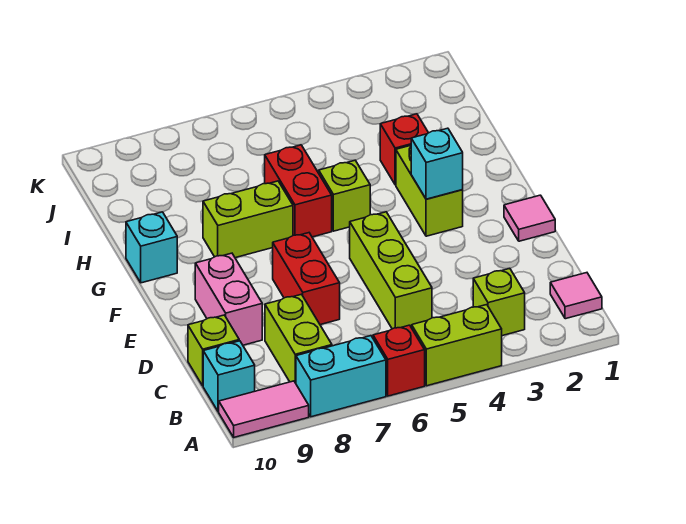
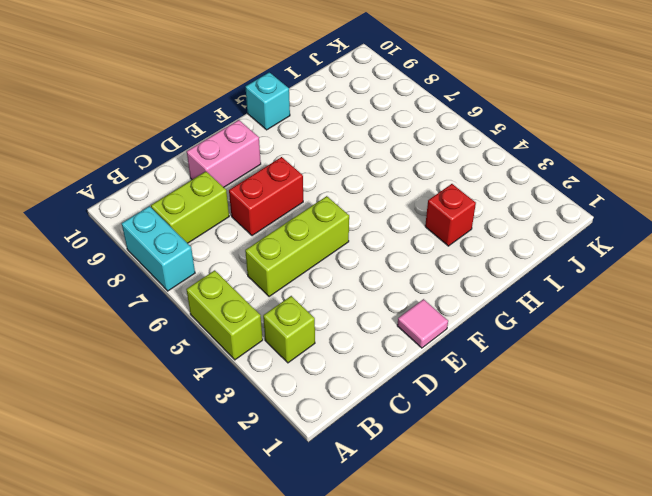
none -> red 1x1 brick [373,325,425,396]
none -> pink 1x2 tile [219,381,309,437]
none -> pink 1x1 tile [550,273,602,319]

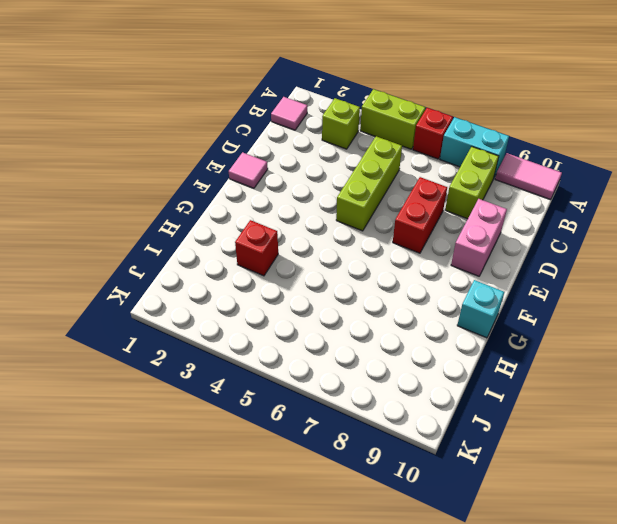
none -> cyan 1x1 brick [203,341,255,412]
none -> lime 1x1 brick [188,315,239,386]
none -> lime 1x2 brick [396,145,463,236]

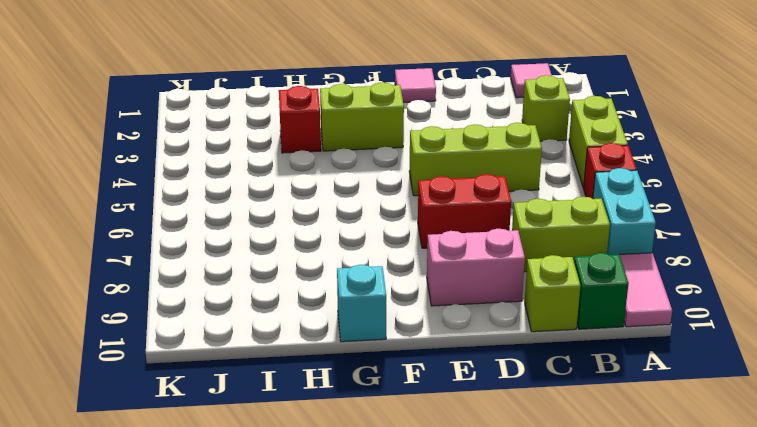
green 1x1 brick [574,253,629,329] -> cyan 1x1 brick [203,341,255,412]
none -> lime 1x1 brick [319,160,370,231]
none -> red 1x2 brick [265,145,332,237]
none -> lime 1x2 brick [203,181,293,258]

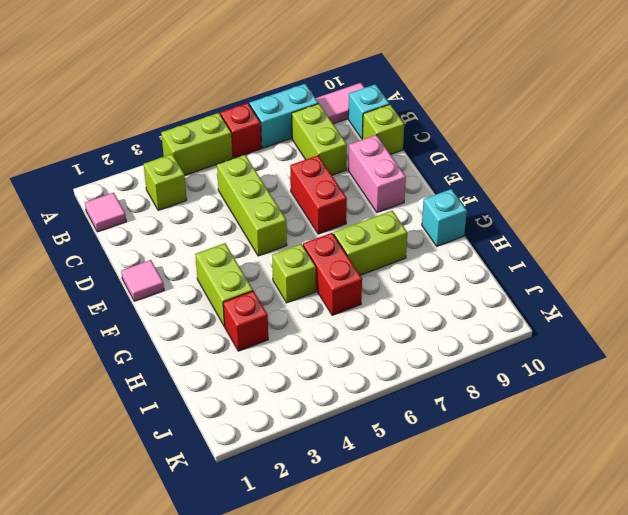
none -> cyan 1x1 brick [411,128,463,199]

